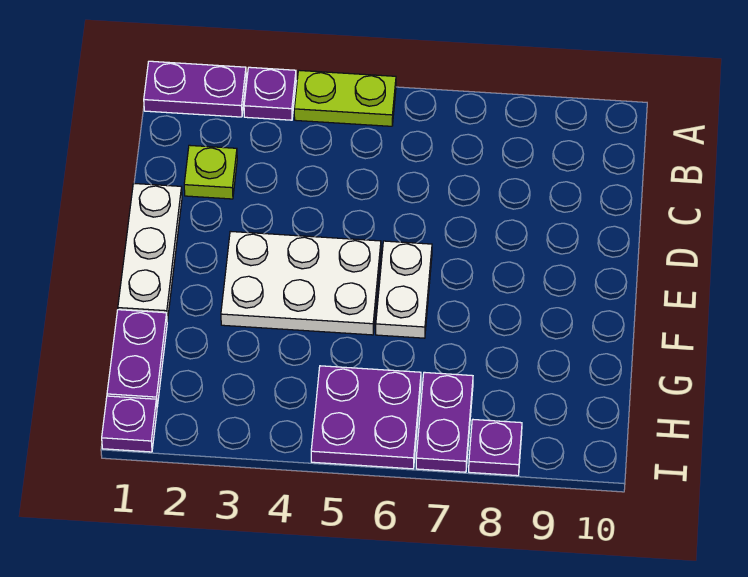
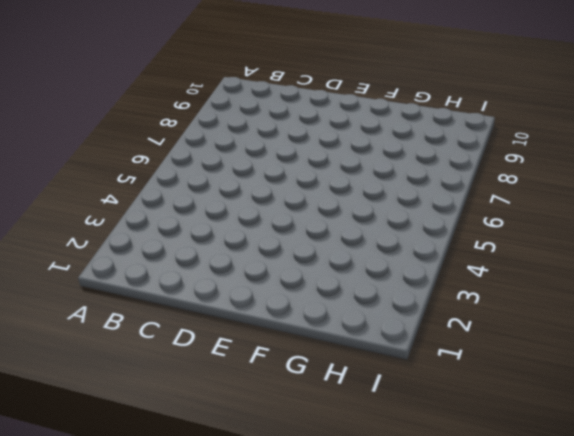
none -> purple 1x2 plate [144,61,246,117]
none -> purple 1x1 plate [244,67,296,120]
none -> lime 1x2 plate [294,70,396,126]

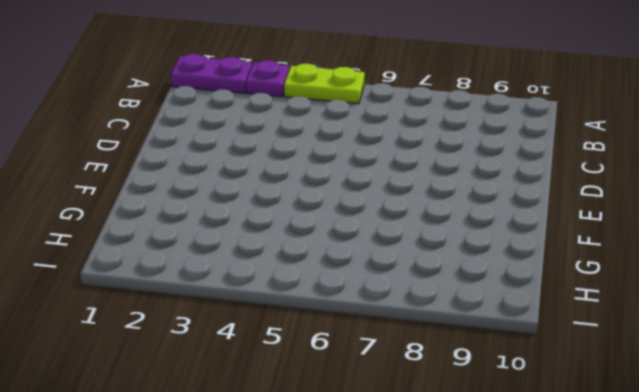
none -> lime 1x1 plate [184,145,237,199]
none -> white 1x3 plate [118,184,182,321]
none -> white 2x3 plate [221,231,381,335]

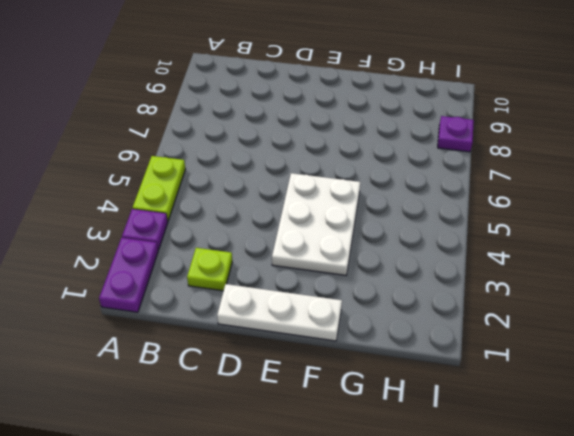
none -> white 1x2 plate [376,241,432,338]
none -> purple 1x2 plate [107,310,167,406]
none -> purple 2x2 plate [311,366,421,469]

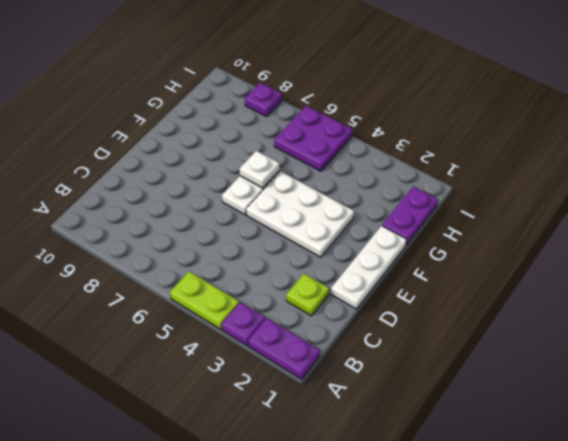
white 1x1 plate [240,151,279,188] -> none
none -> purple 1x2 plate [416,372,473,472]
none -> purple 1x1 plate [102,396,157,452]

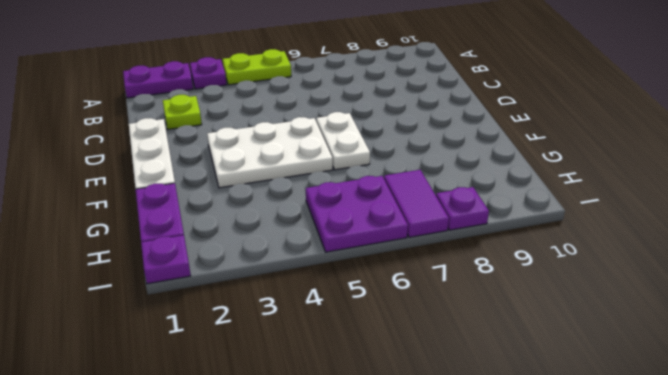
purple 1x2 tile [384,170,449,237] -> purple 1x2 plate [416,372,473,472]

